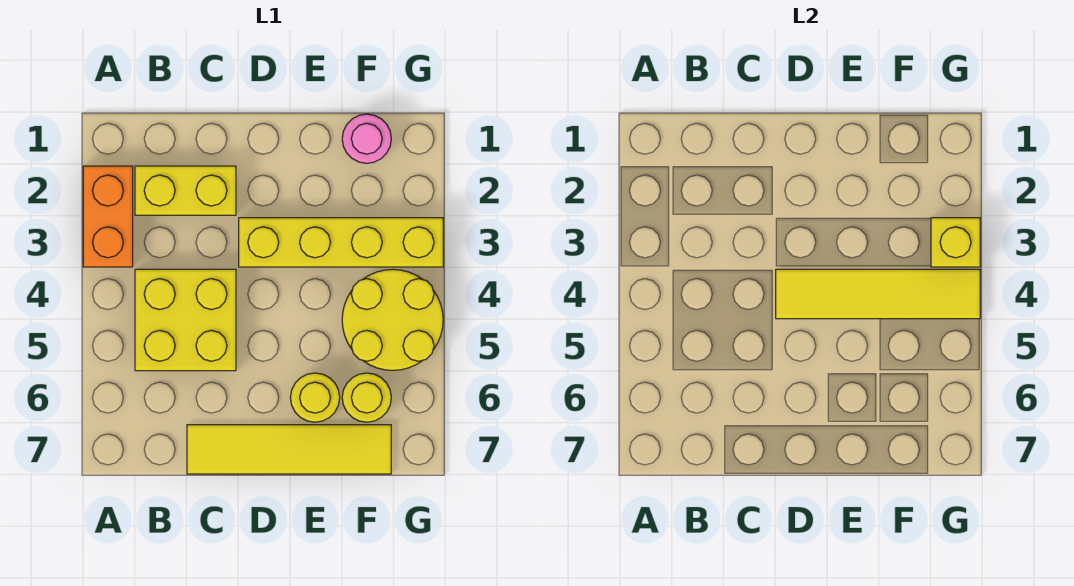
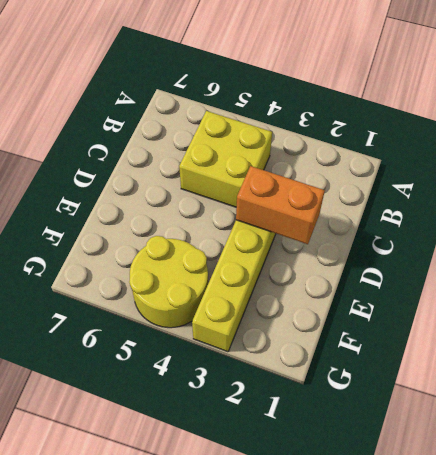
orange 1x2 brick [236,166,325,244] -> orange 1x2 brick moved to [83,166,133,267]
none -> yellow 1x2 brick [135,166,236,215]
none -> yellow 1x4 tile [187,425,391,474]

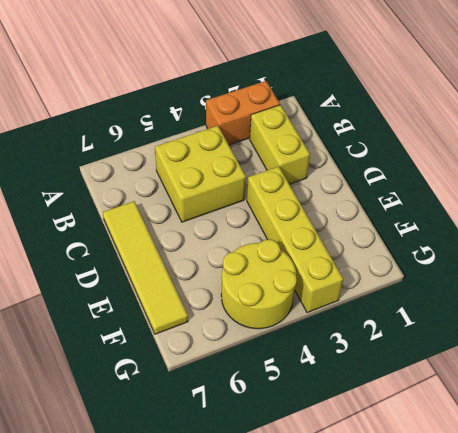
none -> yellow 1x1 round brick [290,373,340,422]
none -> pink 1x1 round brick [342,114,391,163]

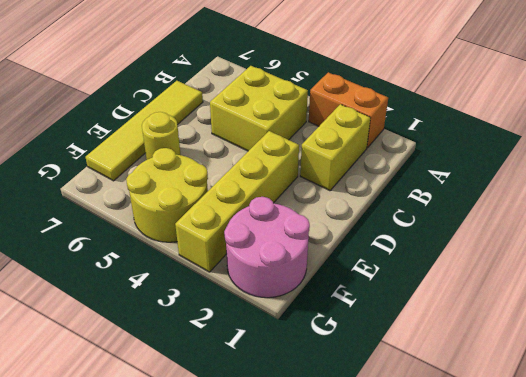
pink 2x2 round brick [224,197,310,298] -> pink 1x1 round brick [342,114,391,163]
none -> yellow 1x1 round brick [342,373,391,422]
none -> yellow 1x4 tile [776,269,980,319]

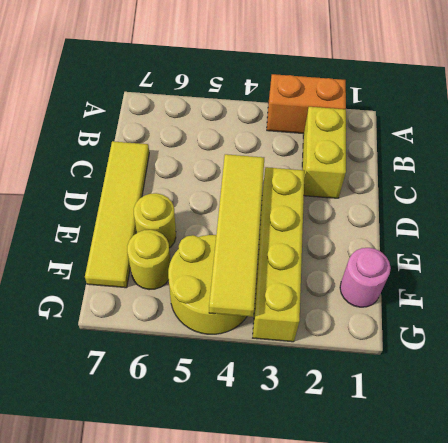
none -> yellow 2x2 brick [135,269,236,371]
none -> yellow 1x1 brick [931,218,980,267]

